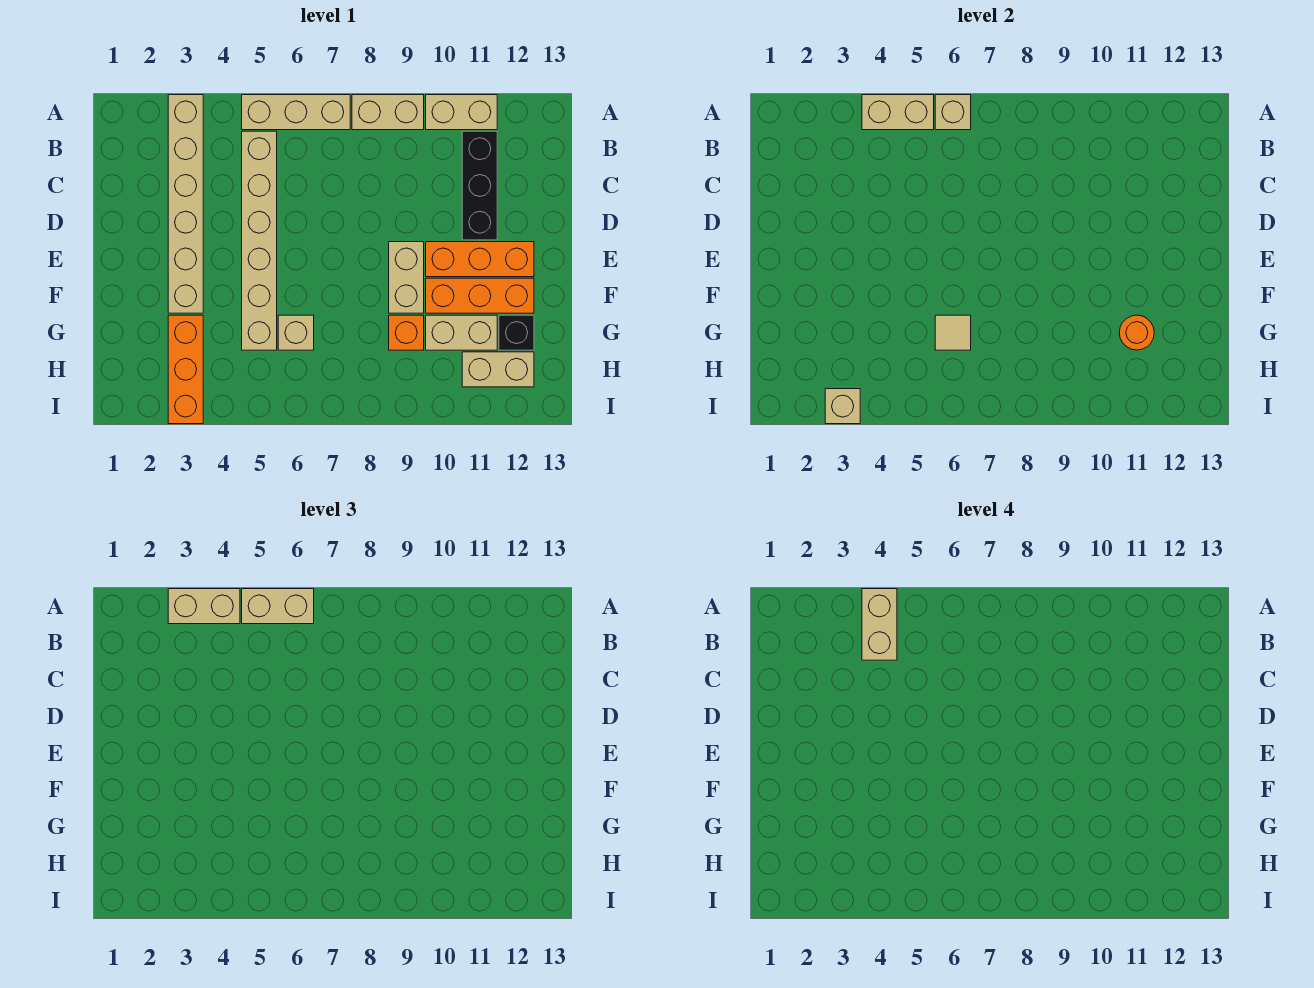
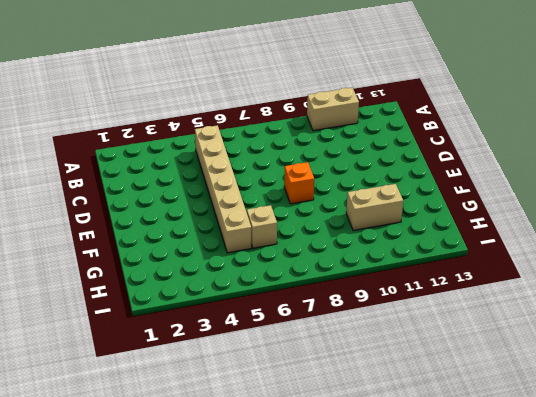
orange 1x1 brick [284,162,314,204] -> orange 1x1 brick moved to [389,315,424,350]
none -> tan 1x6 brick [168,95,203,313]
none -> tan 1x3 brick [242,95,350,130]
none -> tan 1x2 brick [352,95,424,130]

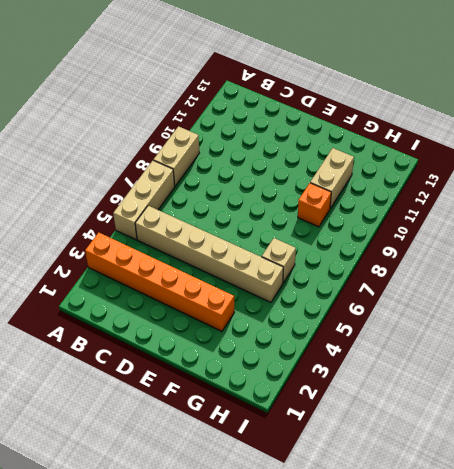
orange 1x6 brick [85,232,234,331] -> tan 1x6 brick [168,95,203,313]
none -> tan 1x2 brick [426,95,497,130]
none -> black 1x3 brick [462,131,497,240]
none -> tan 1x2 brick [389,242,424,313]

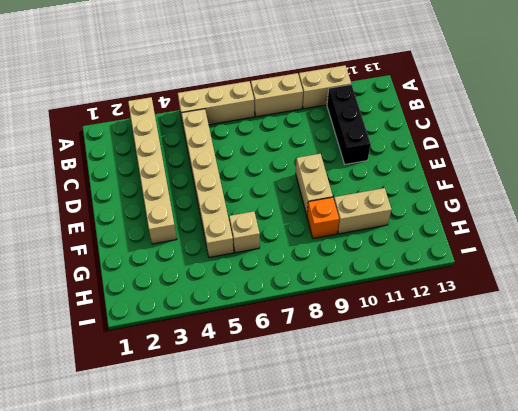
none -> orange 1x3 brick [426,242,534,277]
none -> orange 1x3 brick [426,278,534,313]
none -> orange 1x3 brick [168,315,203,424]

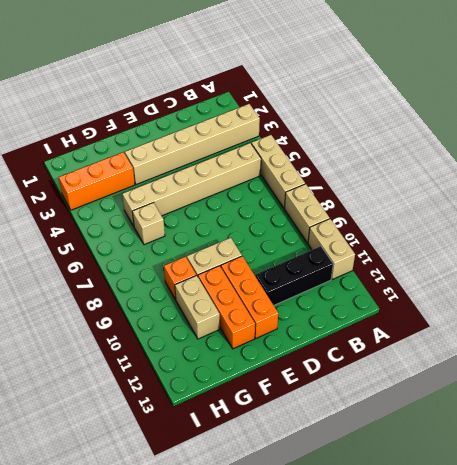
none -> black 1x1 brick [499,315,534,350]
none -> tan 1x2 brick [462,352,534,387]
none -> tan 1x2 brick [862,95,934,130]

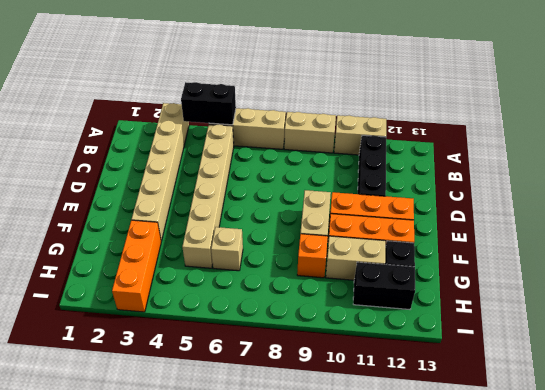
black 1x2 brick [181,82,236,125] -> tan 1x2 brick [862,95,934,130]
black 1x2 brick [353,262,415,309] -> tan 1x2 brick [462,352,534,387]
none -> tan 1x1 brick [935,95,971,130]
none -> tan 1x1 tile [935,315,971,350]
none -> orange 1x1 round brick [1119,315,1154,350]

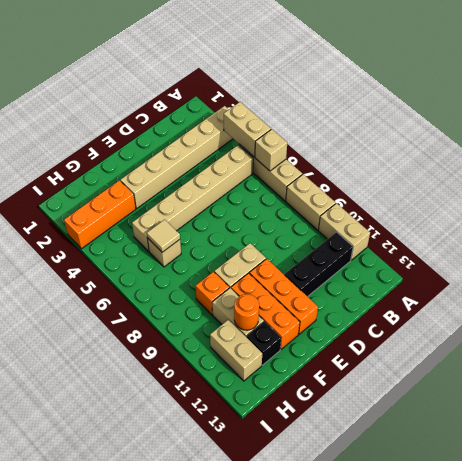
none -> tan 1x1 brick [825,389,860,424]
none -> tan 1x2 brick [168,589,240,624]
none -> tan 1x2 brick [242,589,314,624]

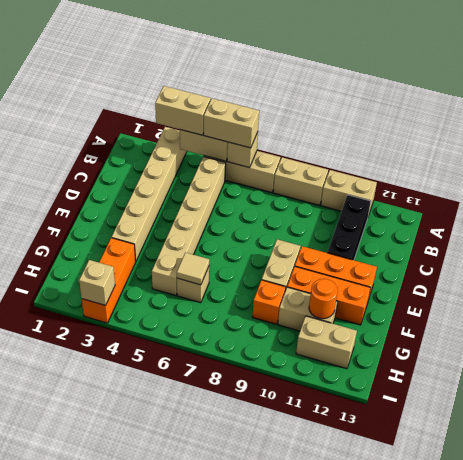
none -> black 1x1 brick [499,315,534,350]
none -> tan 1x2 brick [862,589,897,660]

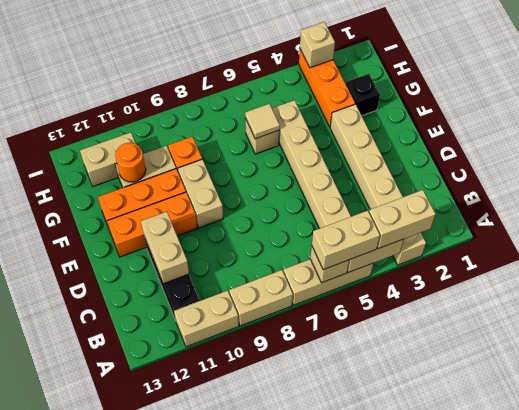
tan 1x2 brick [141,212,189,284] -> tan 1x2 brick moved to [862,589,897,660]
black 1x1 brick [346,74,380,116] -> black 1x1 brick moved to [499,315,534,350]

